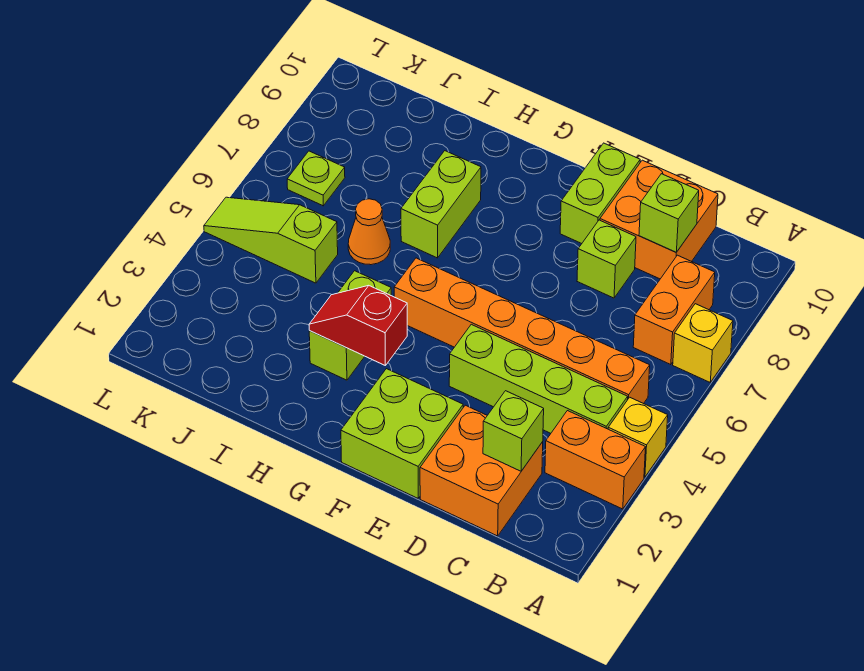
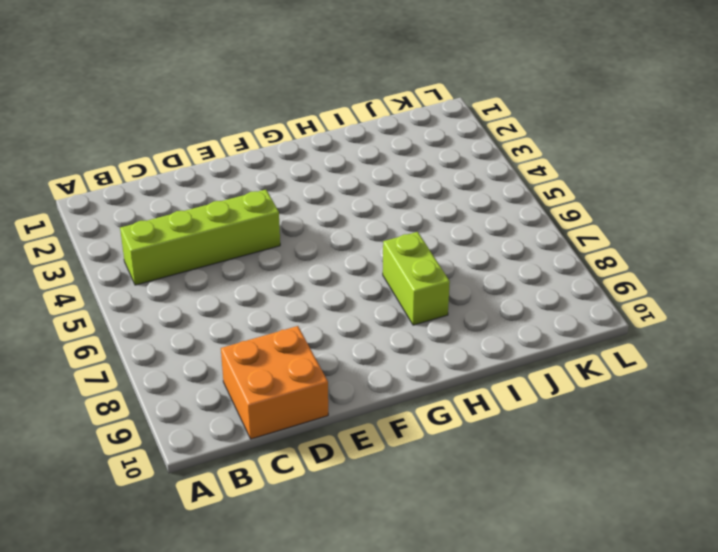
none -> orange 1x2 brick [545,411,645,509]
none -> yellow 1x1 brick [608,397,668,477]
none -> yellow 1x1 brick [673,304,733,382]

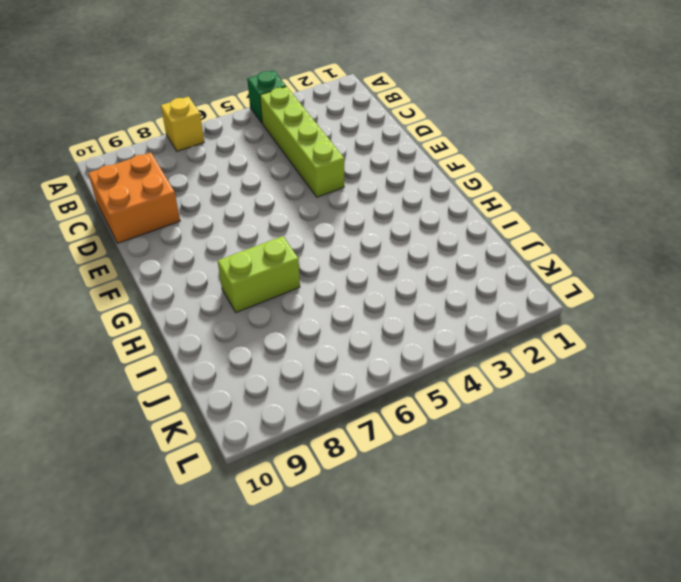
green 1x1 brick [247,70,286,123] -> yellow 1x1 brick [608,397,668,477]
none -> orange 1x2 brick [545,411,645,509]
none -> orange 1x6 brick [394,258,650,404]
none -> orange 1x2 brick [633,255,715,365]

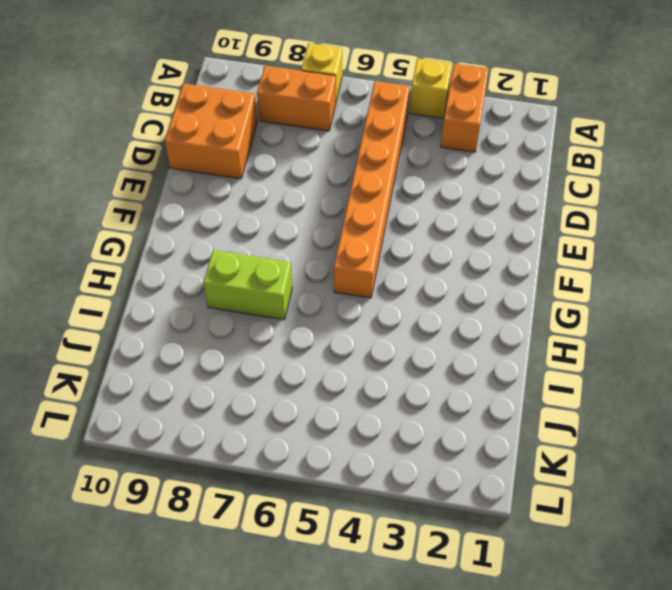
none -> lime 1x4 brick [449,324,628,433]
none -> orange 2x2 brick [420,405,543,536]
none -> lime 1x1 brick [577,220,636,298]

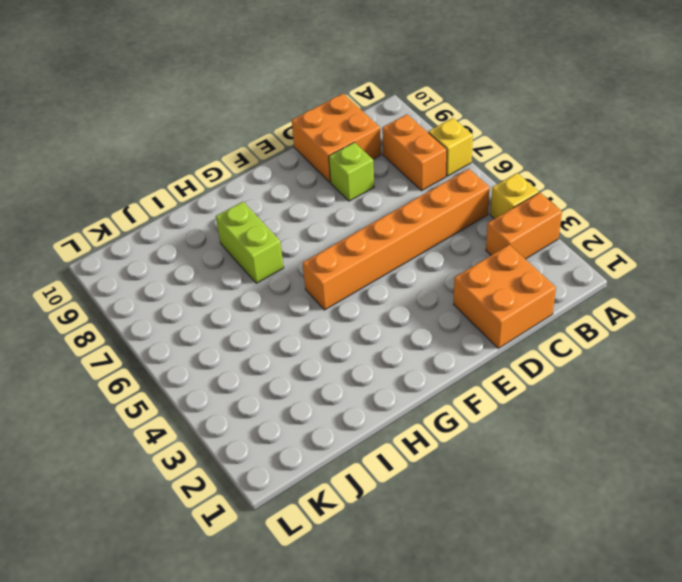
none -> lime 1x4 brick [449,324,628,433]
none -> lime 2x2 brick [341,369,463,498]
none -> lime 1x2 brick [560,143,640,244]

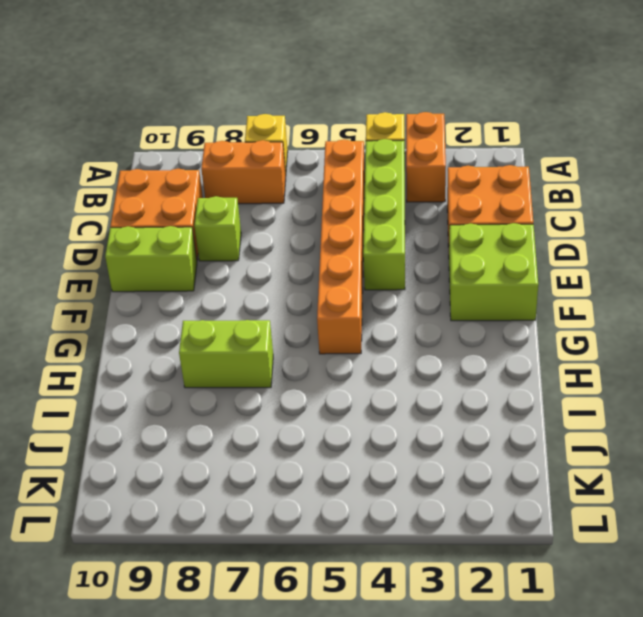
none -> lime 1x2 brick [309,271,391,380]
none -> orange 1x1 cone [348,199,390,265]
none -> lime 1x3 slope [204,197,338,283]

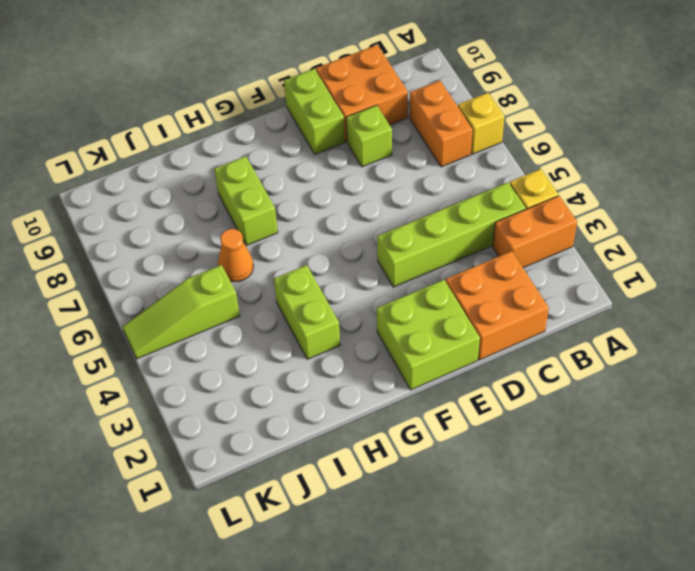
none -> orange 1x6 brick [394,258,650,404]
none -> lime 1x1 plate [287,151,345,206]
none -> lime 1x1 brick [483,391,544,471]

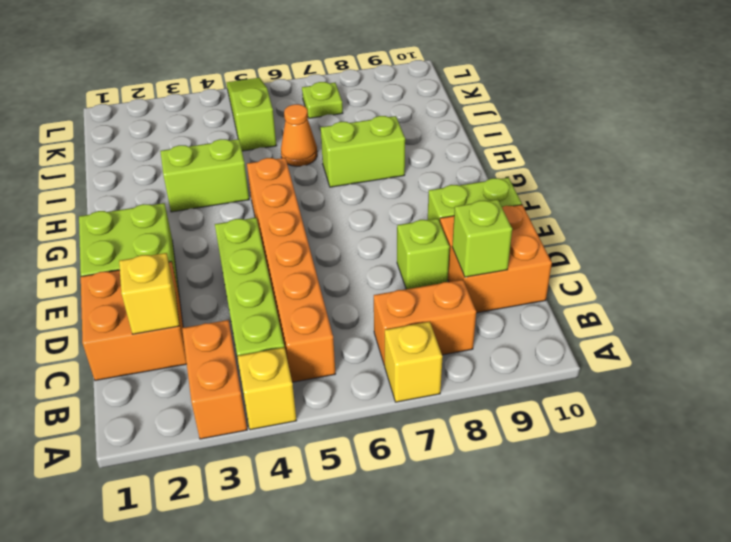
yellow 1x1 brick [119,253,179,334] -> lime 1x1 brick [483,391,544,471]
none -> red 1x2 slope [309,286,407,366]

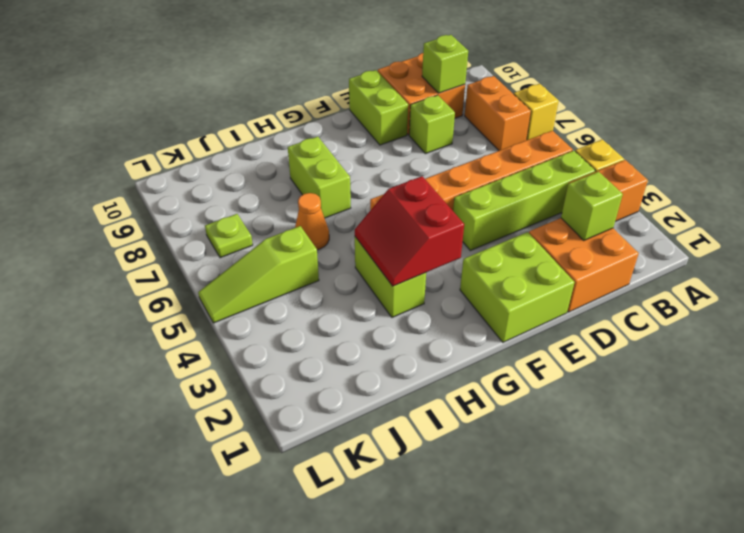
red 2x2 slope [355,176,464,286] -> red 1x2 slope [309,286,407,366]

